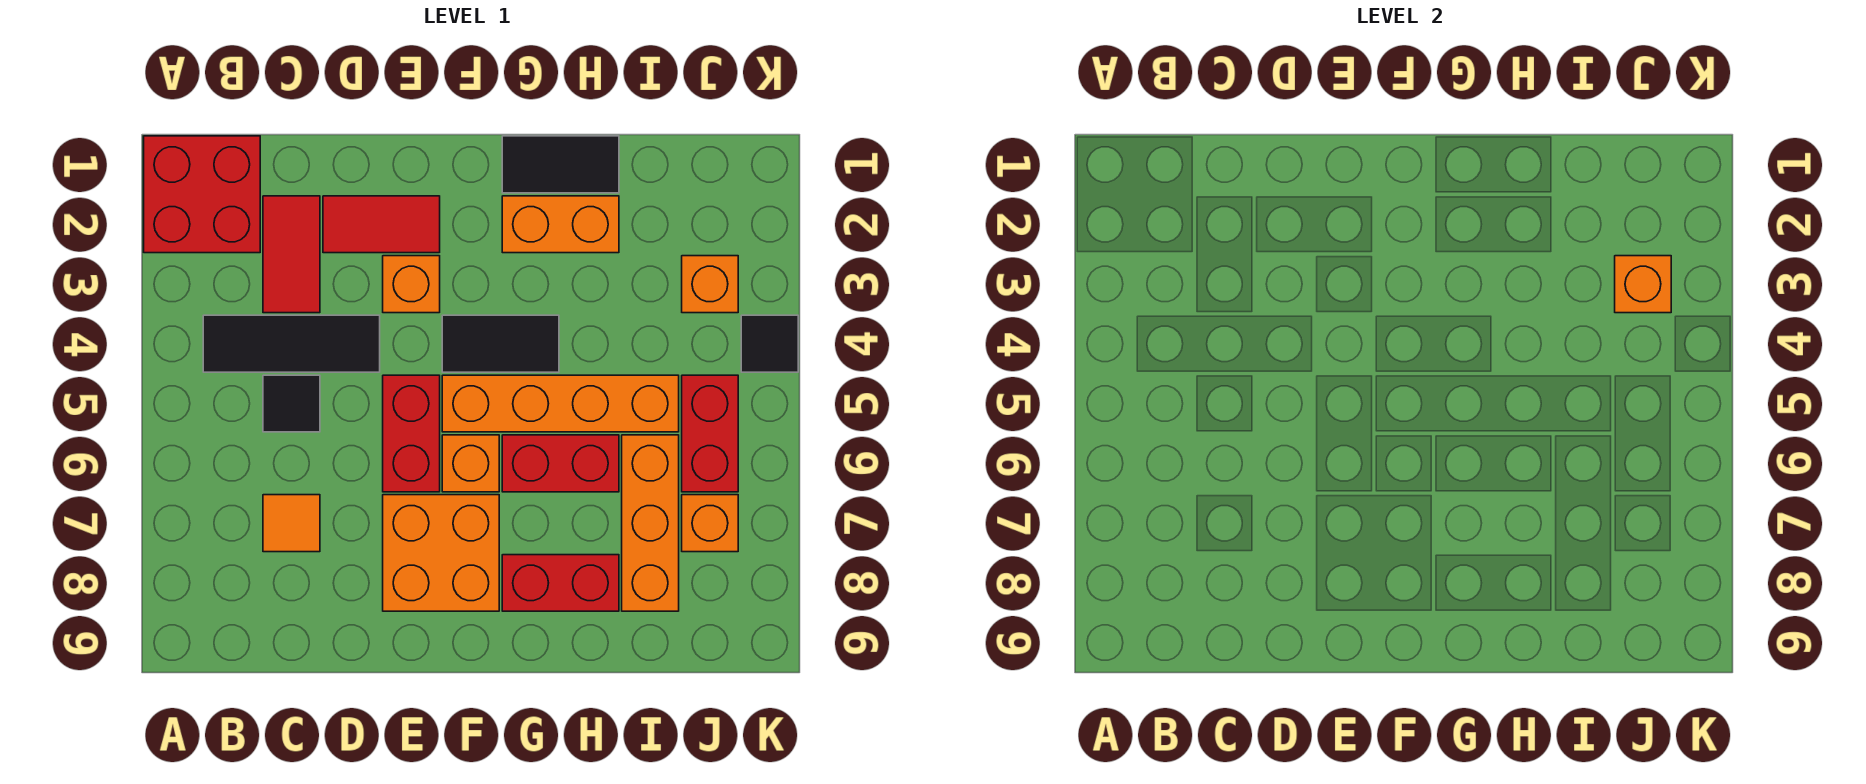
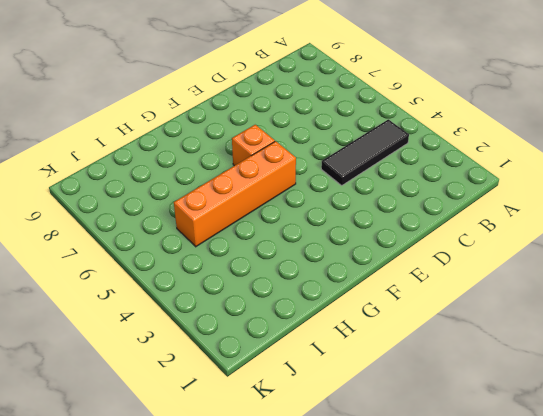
none -> red 2x2 brick [144,136,260,253]
none -> red 1x2 tile [263,196,320,313]
none -> black 1x1 tile [263,375,320,432]

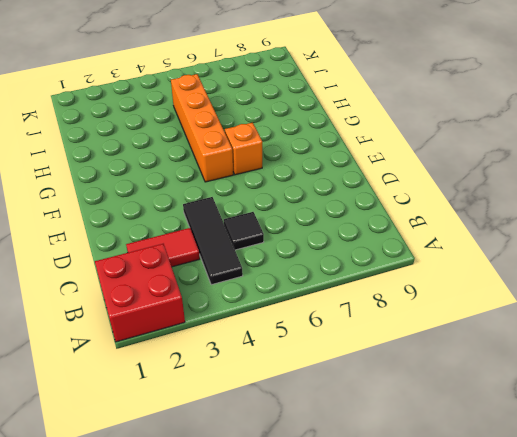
none -> orange 1x1 tile [263,495,320,552]
none -> red 1x2 tile [323,196,440,253]
none -> orange 1x1 brick [383,256,440,313]

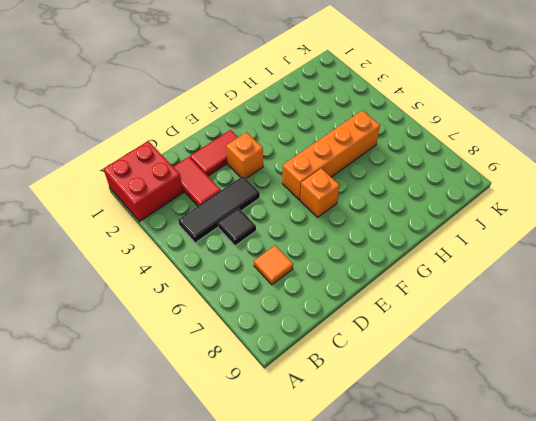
none -> red 1x2 brick [383,375,440,492]
none -> orange 2x2 brick [383,495,499,611]
none -> black 1x2 tile [442,315,559,372]

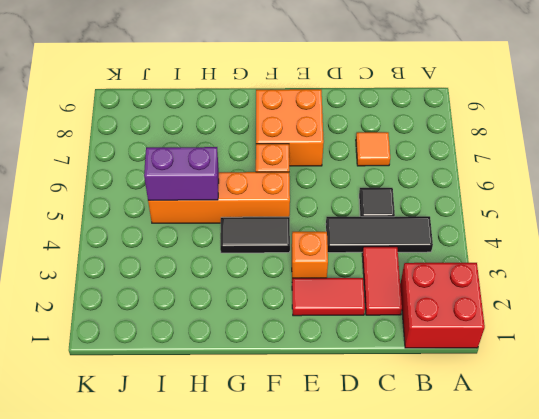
purple 1x2 brick [144,147,219,200] -> none
none -> red 1x2 brick [383,375,440,492]
none -> black 1x2 tile [502,136,619,193]
none -> orange 1x2 brick [502,196,619,253]

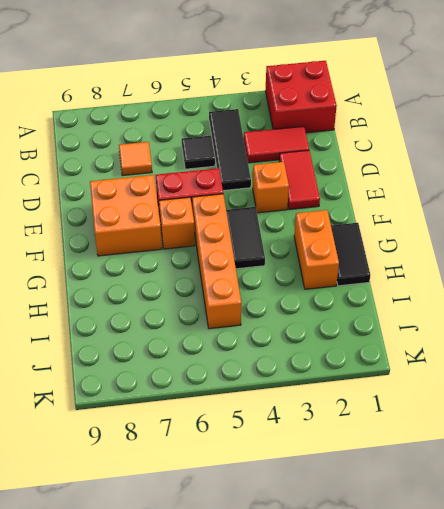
none -> red 1x2 brick [502,435,619,492]
none -> red 1x2 brick [502,555,619,611]
none -> orange 1x3 brick [622,435,679,611]

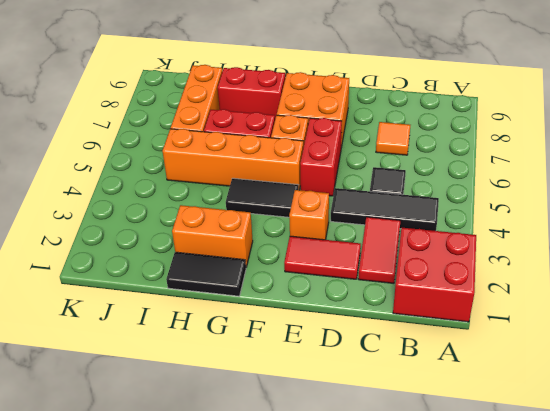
none -> orange 1x1 brick [682,256,738,313]
none -> red 1x2 brick [682,375,738,492]
none -> orange 1x1 brick [682,495,738,552]

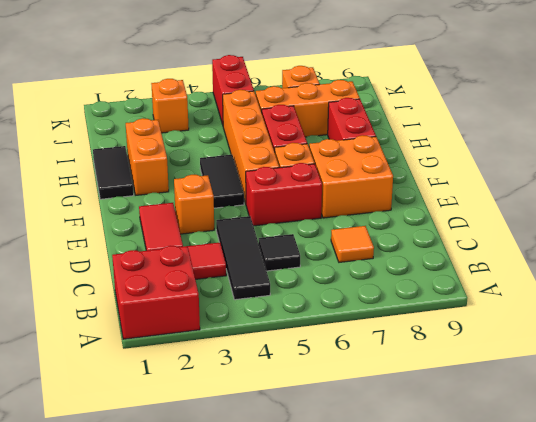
red 1x2 brick [212,55,254,125] -> red 1x2 brick turned to [682,375,738,492]
none -> black 1x1 tile [741,315,798,372]
none -> orange 1x1 brick [1615,256,1671,313]

